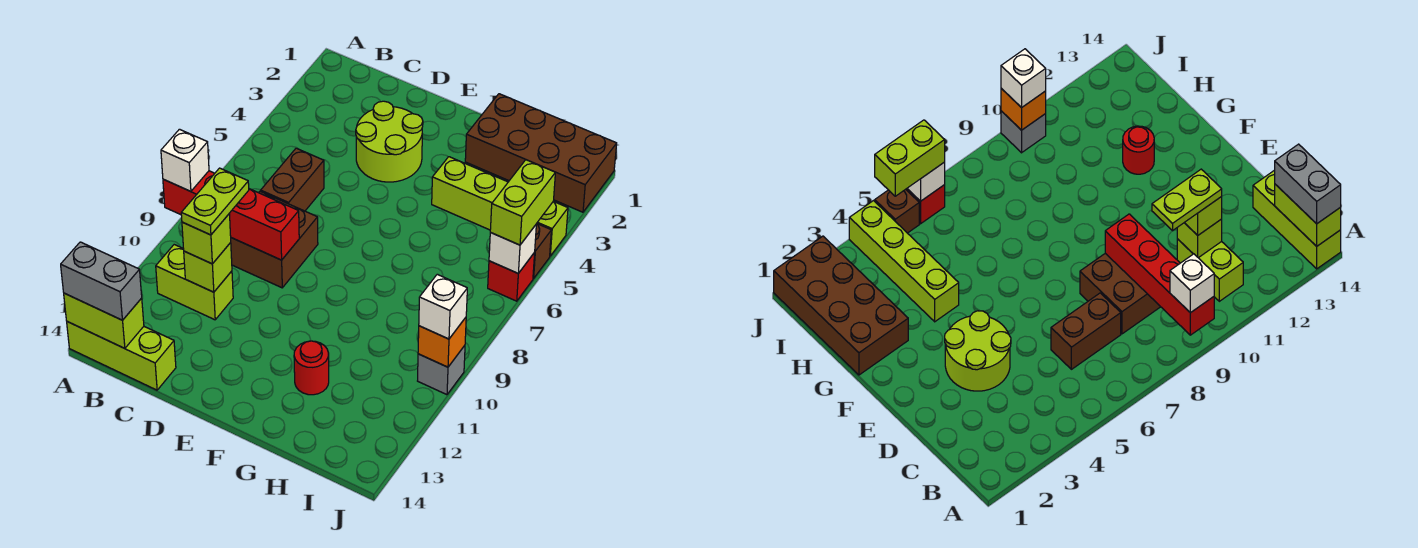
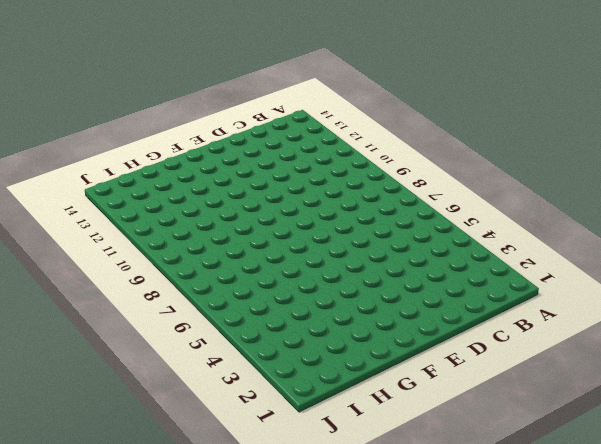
none -> lime 1x3 brick [67,322,176,390]
none -> lime 1x2 brick [156,245,233,320]
none -> brown 1x2 brick [261,148,324,211]

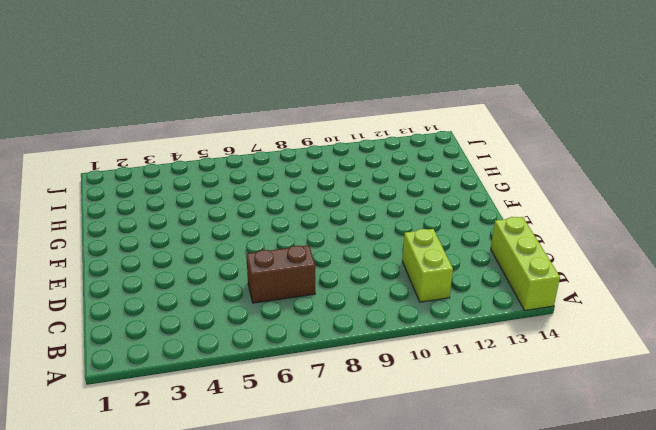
none -> brown 2x2 brick [230,191,318,288]
none -> lime 2x2 round brick [356,101,423,182]
none -> brown 2x4 brick [465,94,617,212]

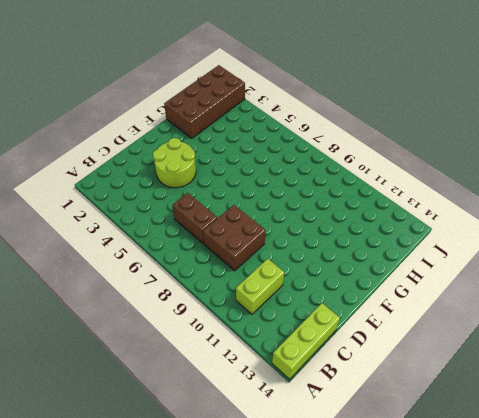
none -> lime 1x4 brick [432,157,568,256]
none -> red 1x1 round brick [294,341,329,395]
none -> brown 1x1 brick [533,224,551,279]

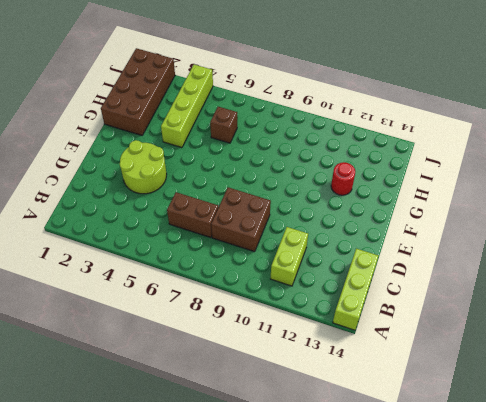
brown 1x1 brick [210,107,237,143] -> brown 1x1 brick moved to [533,224,551,279]
none -> red 1x1 brick [488,253,535,301]
none -> grey 1x1 brick [418,346,465,395]
none -> red 1x4 brick [163,171,299,260]

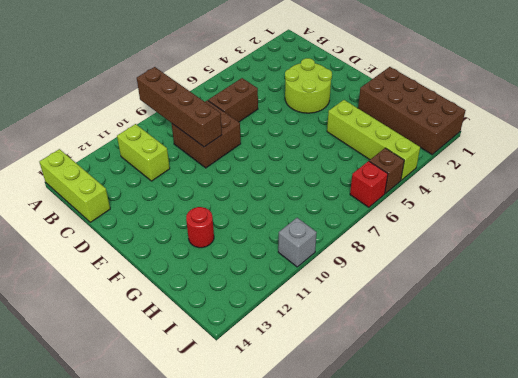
brown 1x4 brick [137,67,222,147] -> red 1x4 brick [163,171,299,260]
none -> lime 1x2 brick [64,293,144,349]
none -> lime 1x1 brick [184,243,232,292]
none -> white 1x1 brick [489,225,536,273]

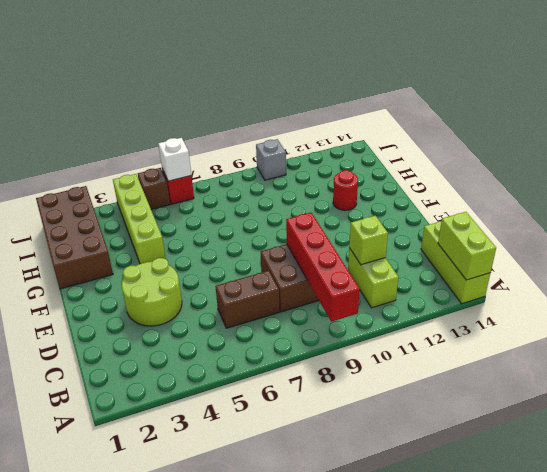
none -> orange 1x1 brick [418,318,466,367]
none -> white 1x1 brick [161,129,209,191]
none -> grey 1x2 brick [61,242,142,320]

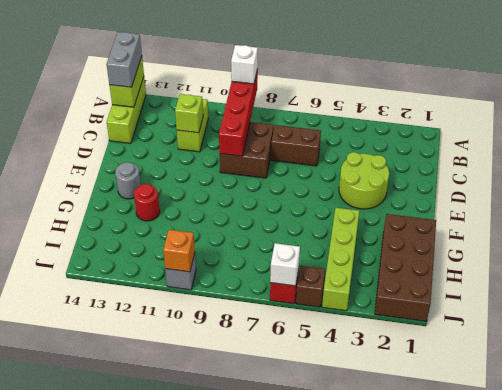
grey 1x1 round brick [115,162,141,199] -> none
none -> lime 1x1 brick [182,214,231,264]
none -> lime 1x2 brick [490,160,555,245]
none -> white 1x1 brick [419,274,467,339]

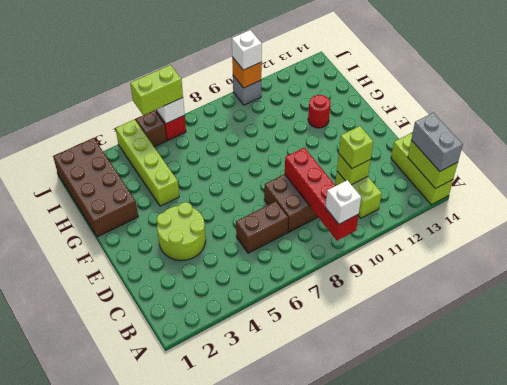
none -> lime 1x2 plate [181,168,249,235]

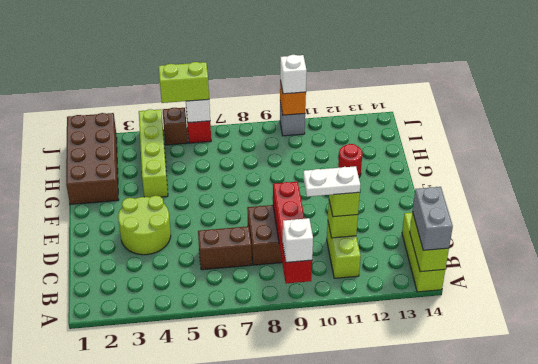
white 1x2 plate [303,166,360,197] -> lime 1x2 plate [181,168,249,235]

